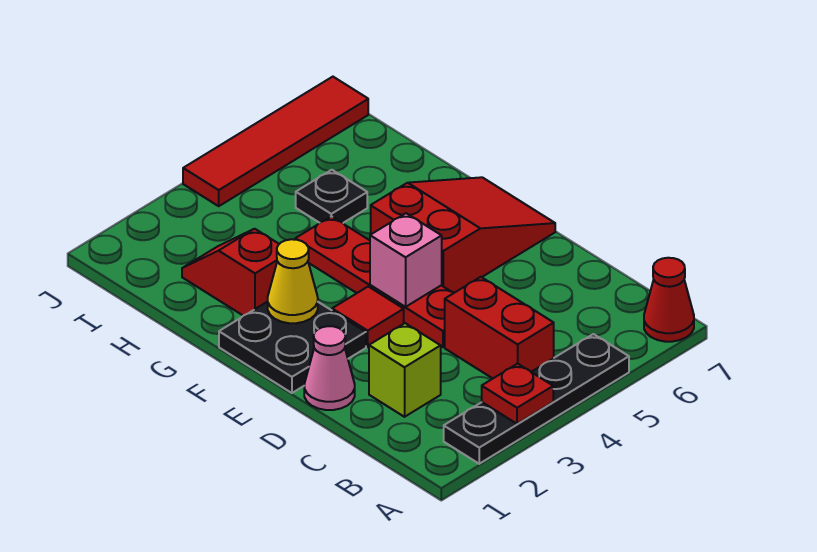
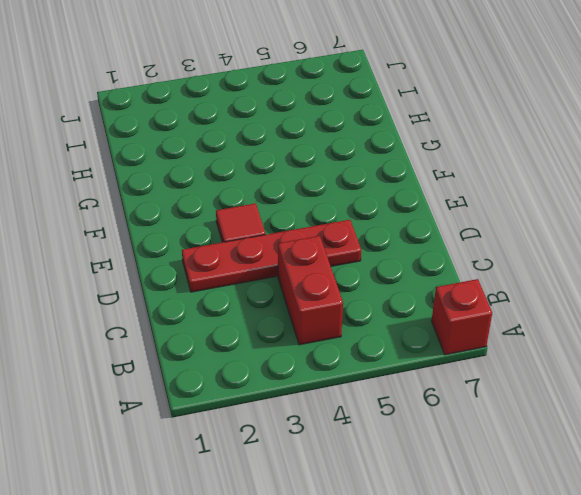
red 1x1 brick [432,279,492,355] -> red 1x1 cone [644,258,694,342]
red 1x4 plate [182,220,361,292] -> red 1x4 plate turned to [295,216,453,347]
none -> black 1x4 plate [444,334,629,464]
none -> lime 1x1 brick [369,323,441,417]
none -> pink 1x1 cone [304,326,355,410]

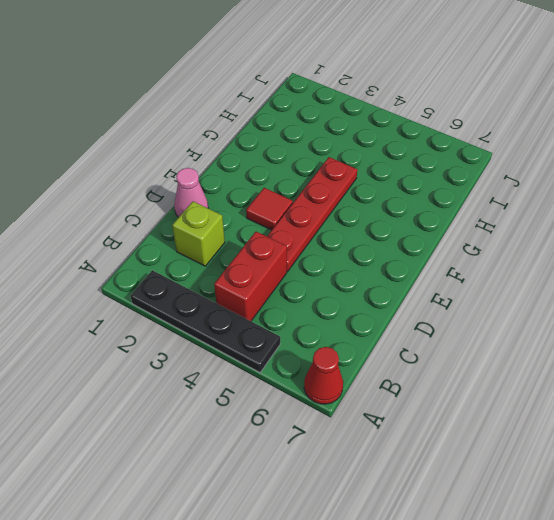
none -> black 2x2 plate [219,302,366,393]
none -> red 2x3 slope [371,177,555,293]
none -> red 1x2 slope [182,229,279,316]

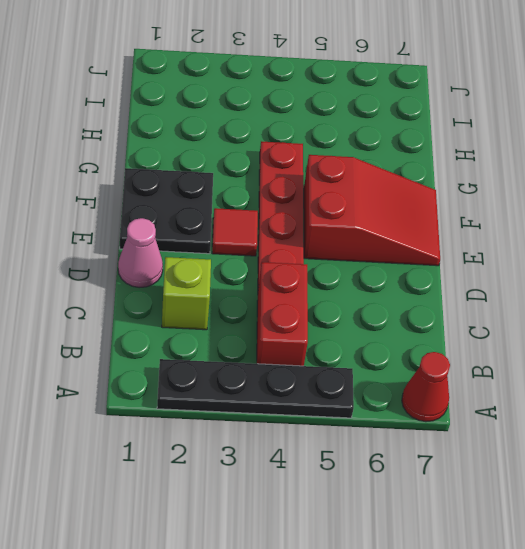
none -> red 1x2 slope [182,229,279,316]
none -> black 1x1 plate [296,170,367,223]
none -> red 1x4 tile [183,77,368,206]

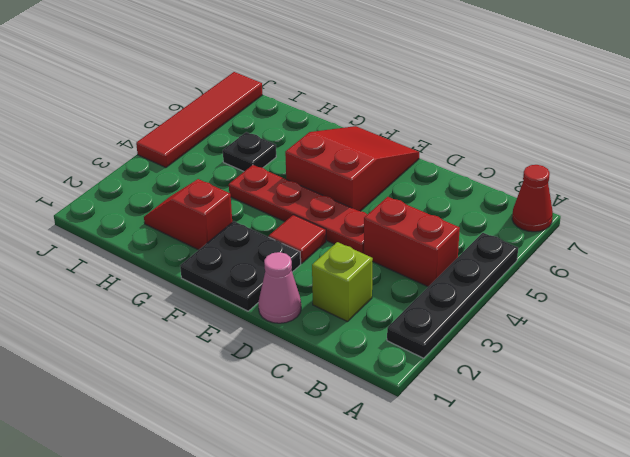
none -> red 1x1 plate [482,364,553,424]
none -> pink 1x1 brick [370,213,442,307]
none -> yellow 1x1 cone [268,239,318,323]

